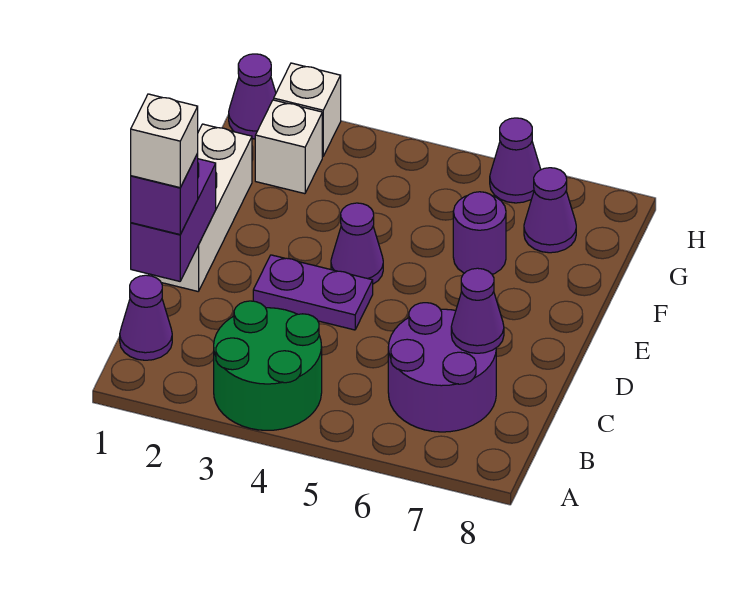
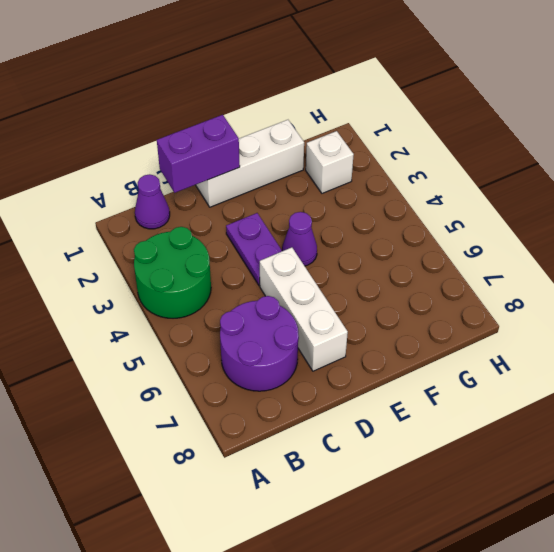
white 1x3 brick [260,247,348,371] -> none
none -> purple 1x1 round brick [453,192,506,274]
none -> purple 1x1 cone [524,168,576,253]
none -> purple 1x1 cone [229,54,276,139]

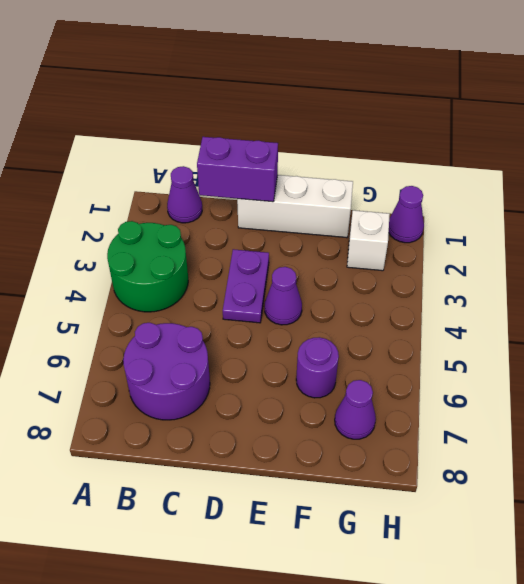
none -> white 1x1 brick [274,63,341,157]
none -> purple 1x1 cone [490,118,541,203]
none -> purple 1x1 cone [451,268,504,353]

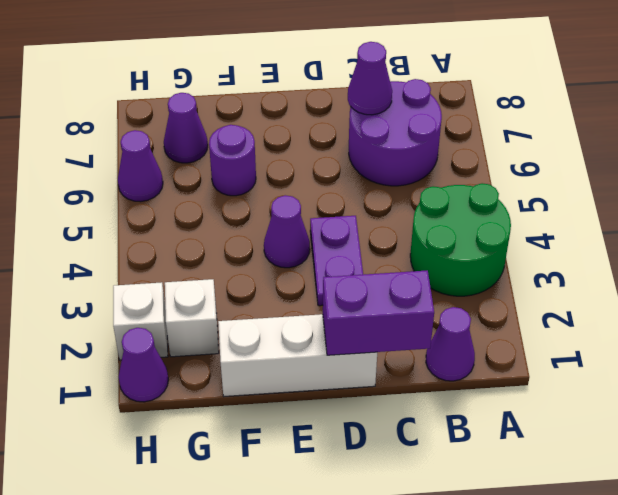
none -> purple 1x1 brick [131,154,198,234]
none -> white 1x1 brick [131,94,198,188]

